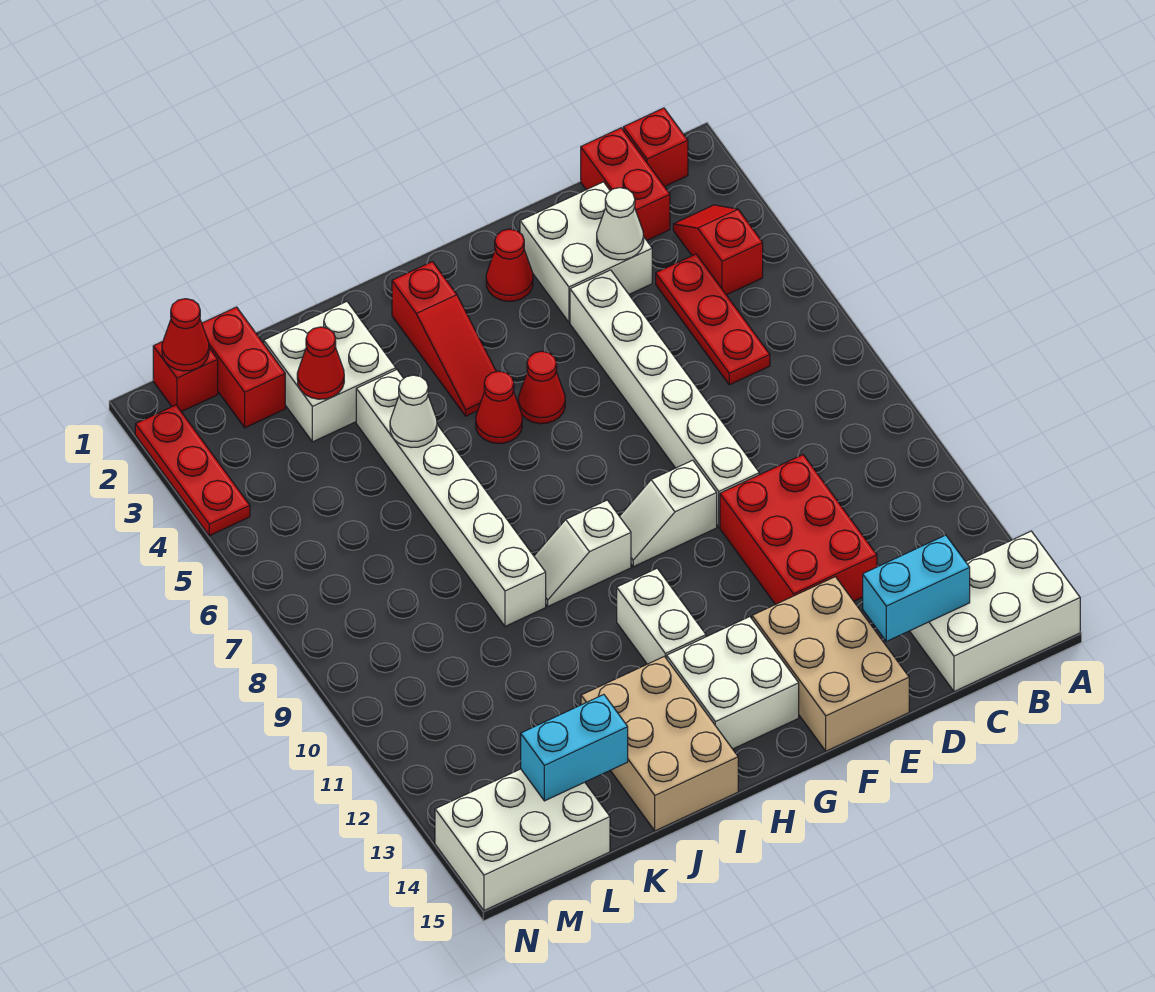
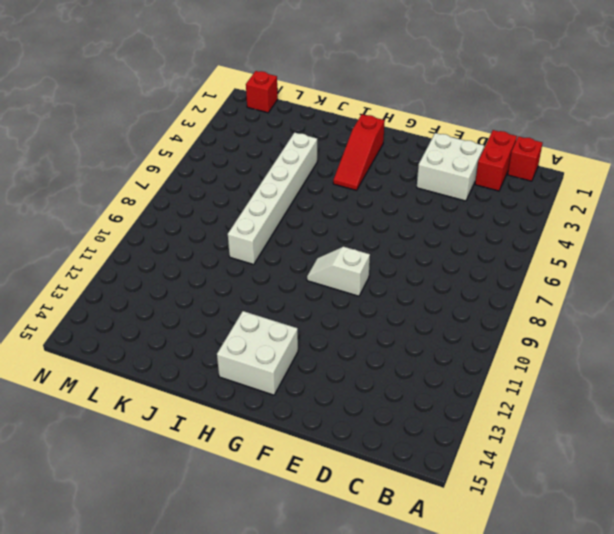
none -> white 2x3 brick [910,531,1080,692]
none -> red 1x2 slope [673,205,763,295]
none -> red 1x3 plate [656,254,770,385]
none -> red 2x3 brick [720,455,877,605]

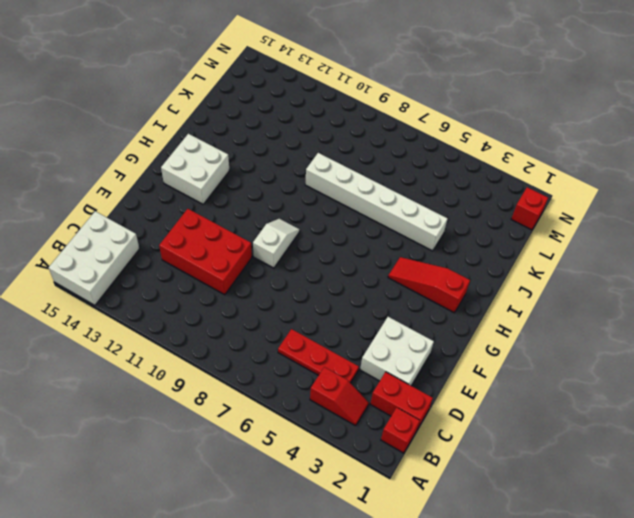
none -> white 1x6 brick [570,270,759,527]
none -> tan 2x3 brick [752,577,909,751]
none -> red 1x1 cone [486,229,533,301]
none -> red 1x1 cone [518,351,565,424]

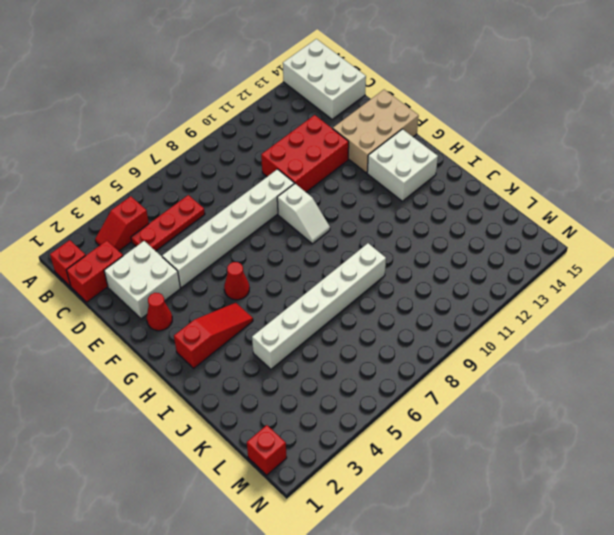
none -> red 1x1 cone [476,371,522,443]
none -> white 1x2 slope [534,500,631,606]
none -> white 1x2 brick [617,568,706,664]
none -> tan 2x3 brick [581,656,738,831]

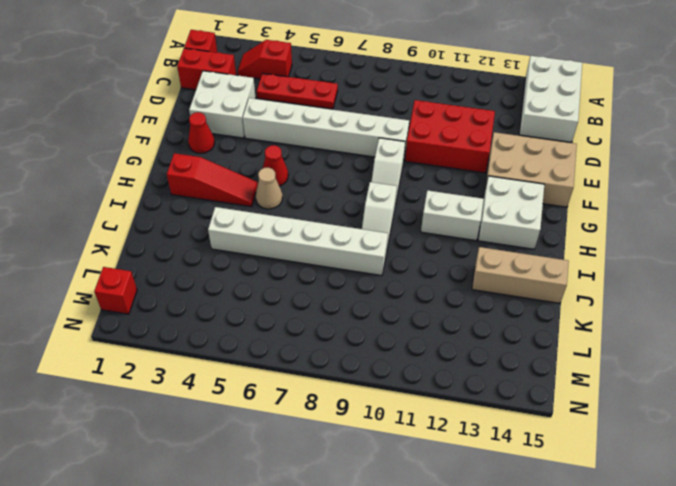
tan 1x1 cone [255,168,282,209] -> red 1x1 cone [476,371,522,443]
tan 1x3 brick [472,247,569,303] -> tan 2x3 brick [581,656,738,831]
none -> white 2x2 brick [264,302,396,442]
none -> red 1x2 brick [202,307,285,428]
none -> white 2x3 brick [435,769,610,911]
none -> red 1x3 plate [135,405,250,536]

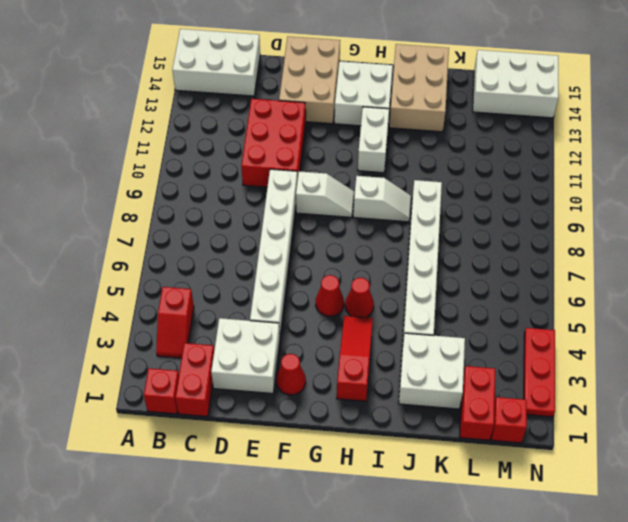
none -> red 1x3 plate [656,254,770,385]
none -> cyan 1x2 brick [863,535,970,642]
none -> white 1x1 cone [597,188,644,260]
none -> white 1x1 cone [390,375,437,448]

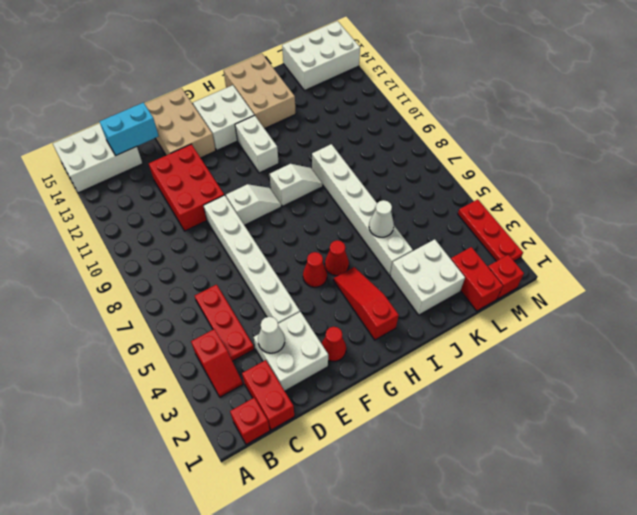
none -> red 1x1 cone [297,327,344,399]
none -> cyan 1x2 brick [521,695,628,801]
none -> red 1x1 cone [162,299,209,371]

